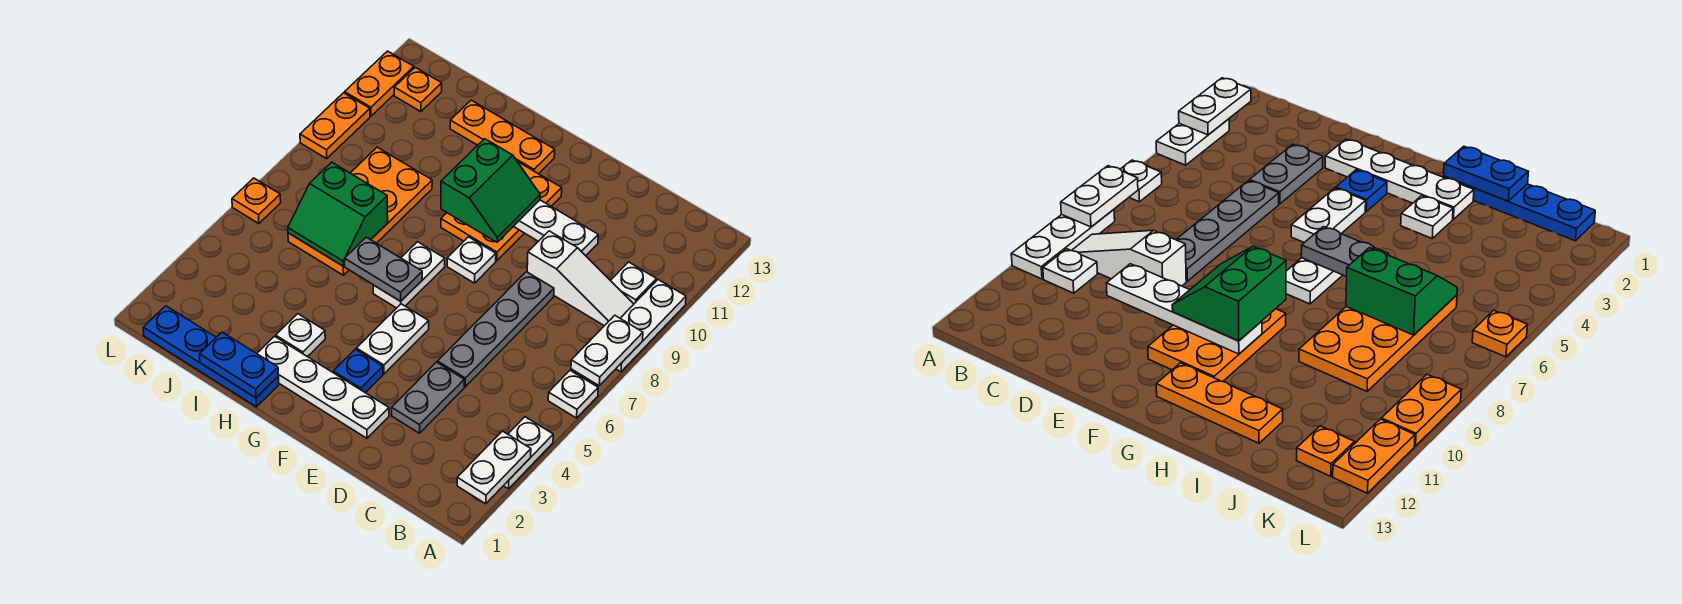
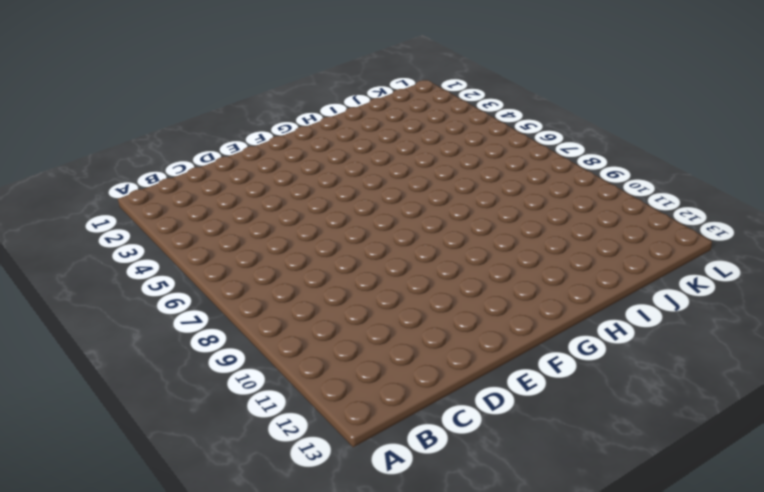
none -> white 1x2 plate [504,417,553,489]
none -> white 1x1 plate [548,370,598,418]
none -> white 1x3 plate [616,280,686,372]

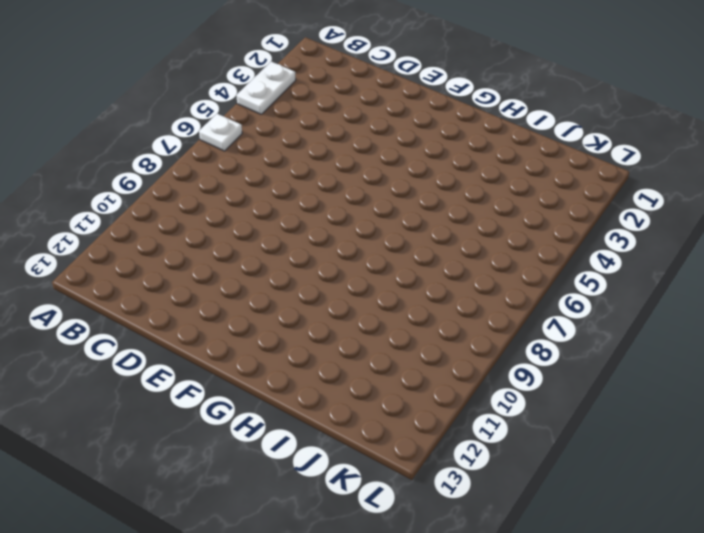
none -> white 1x3 plate [616,280,686,372]
none -> white 1x3 slope [527,231,634,326]
none -> white 1x1 plate [610,262,656,304]

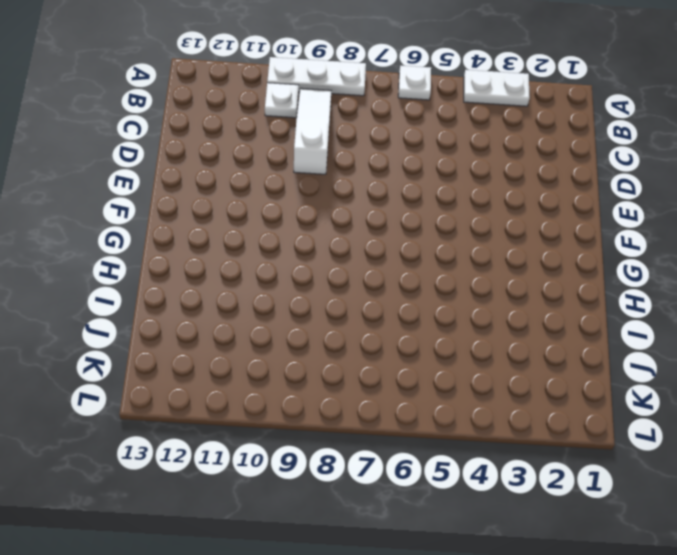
none -> grey 1x2 plate [392,362,464,433]
none -> grey 1x4 plate [438,272,554,387]
none -> white 1x4 plate [257,336,389,438]

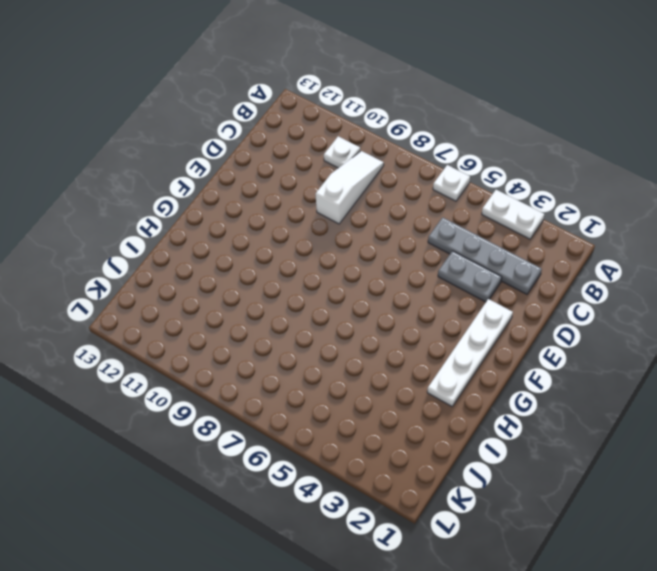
grey 1x4 plate [428,217,542,294] -> grey 1x4 plate moved to [438,272,554,387]
none -> white 1x3 plate [616,280,686,372]
none -> blue 1x1 plate [333,349,383,393]
none -> white 1x2 plate [356,304,429,374]

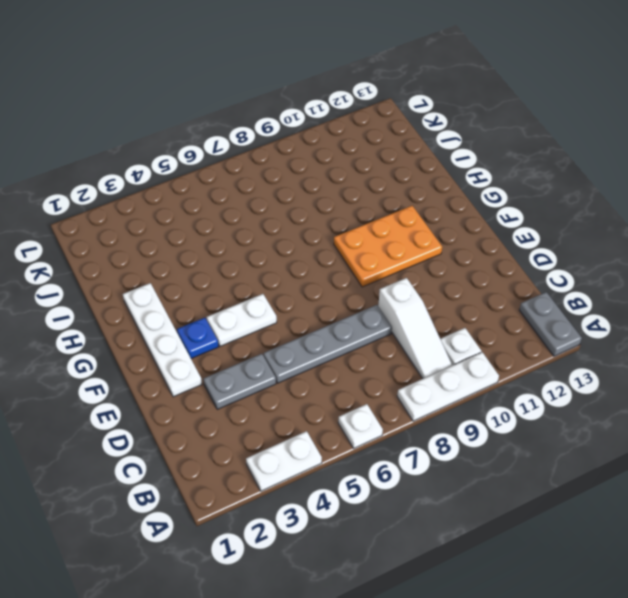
grey 1x2 plate [519,292,582,356] -> grey 1x2 plate moved to [344,237,422,301]
none -> white 1x1 plate [447,237,496,283]
none -> white 1x2 plate [373,242,445,308]
none -> orange 1x3 plate [450,100,555,174]

